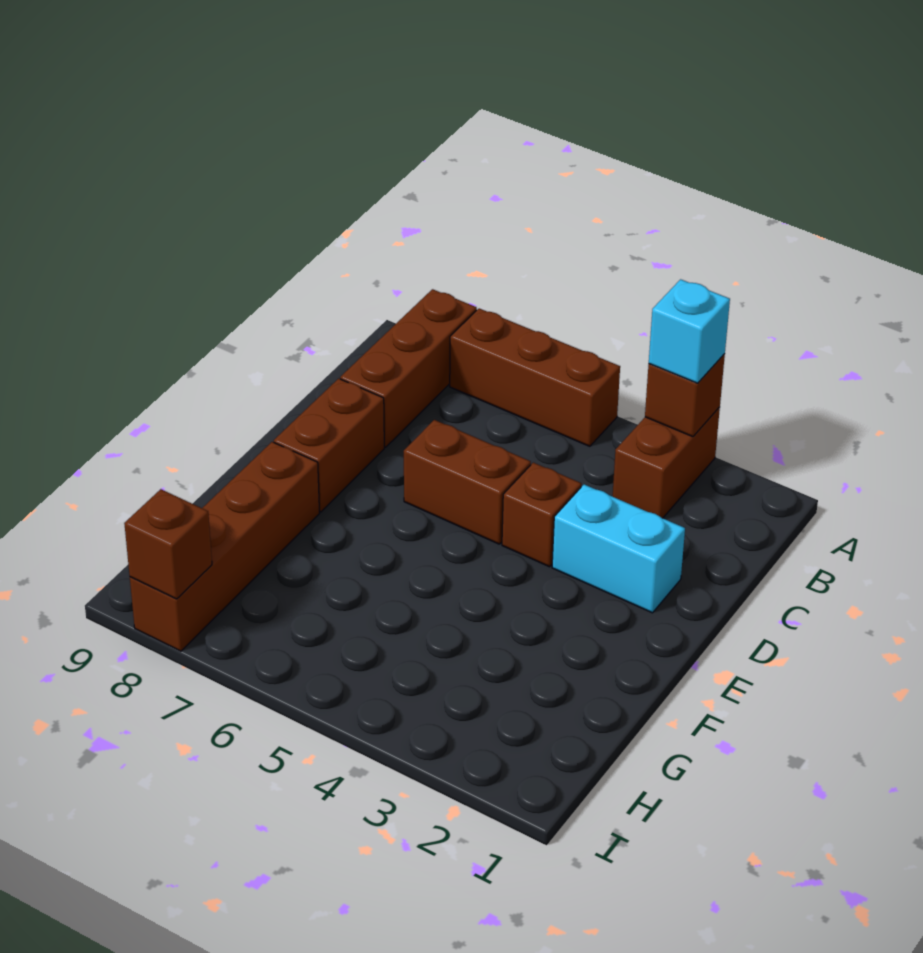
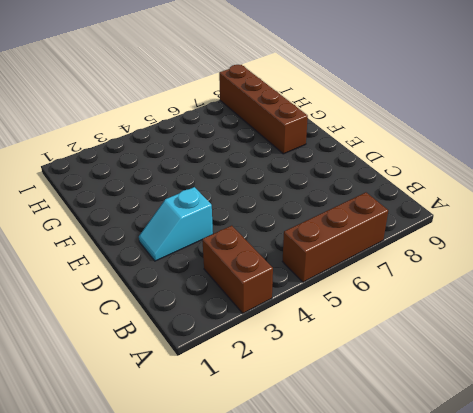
cyan 1x2 slope [139,187,213,261] -> cyan 1x2 brick [552,485,685,613]
none -> brown 1x3 brick [340,289,477,447]
none -> brown 1x1 brick [502,462,581,567]

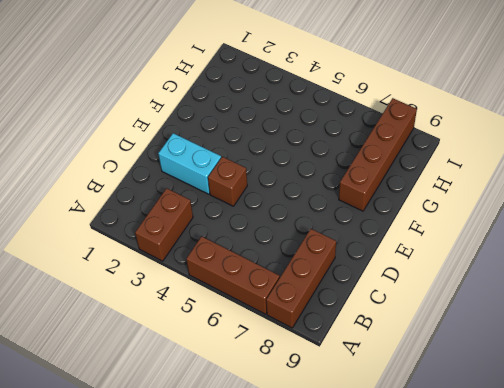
none -> brown 1x2 brick [404,420,531,544]
none -> brown 1x2 brick [274,378,384,512]

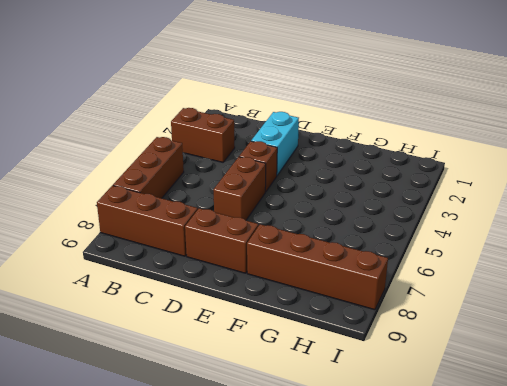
none -> brown 1x1 brick [645,354,725,437]
none -> brown 1x1 brick [124,489,212,599]

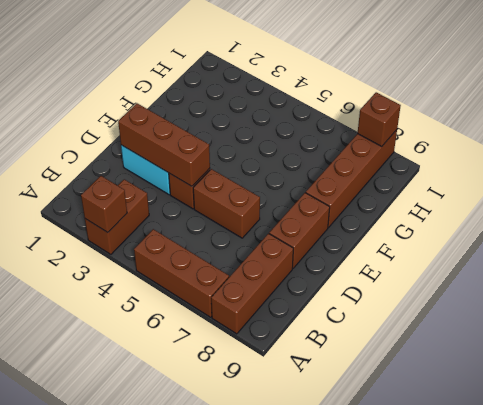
brown 1x3 brick [118,103,210,186] -> none
none -> cyan 1x1 brick [649,279,730,383]

